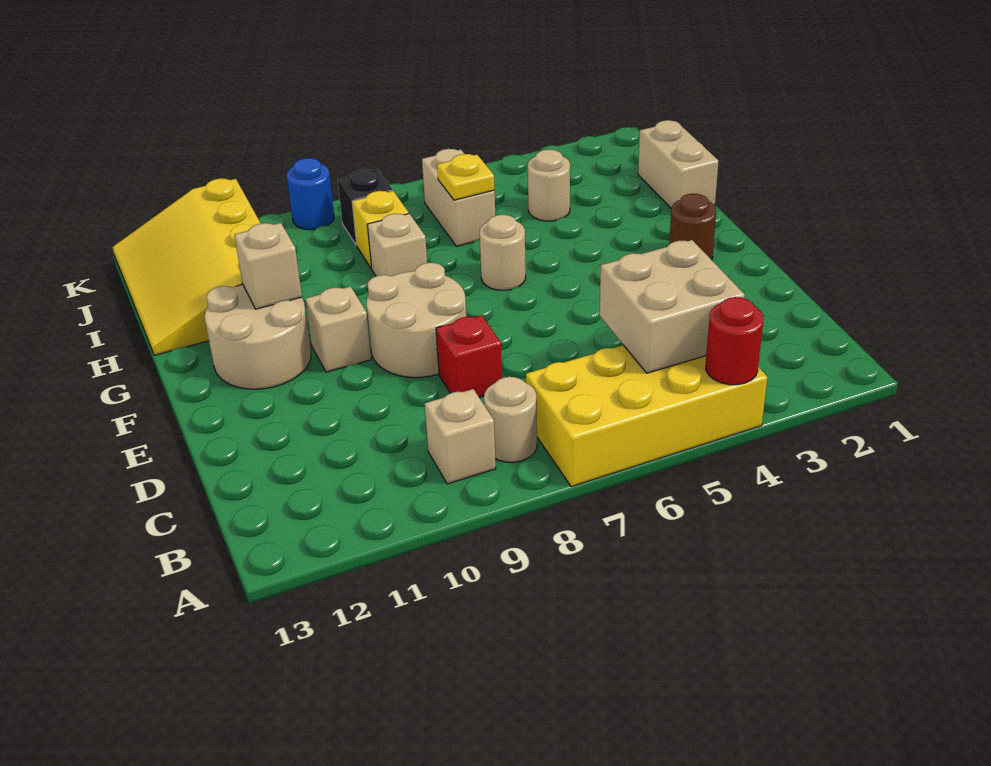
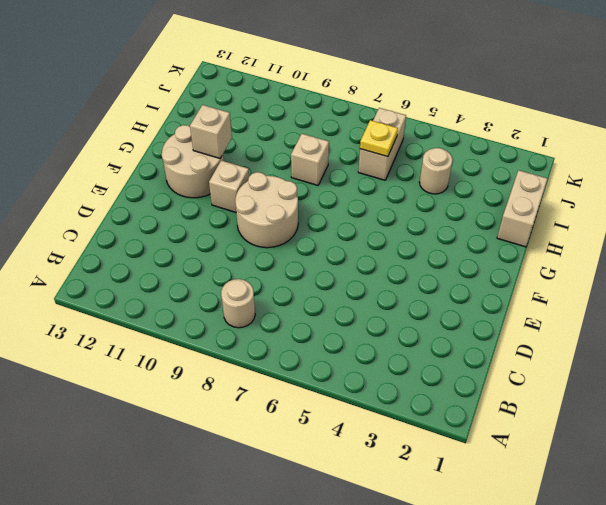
none -> yellow 2x4 brick [526,345,767,487]
none -> tan 1x1 brick [425,389,496,484]
none -> red 1x1 brick [436,315,502,397]

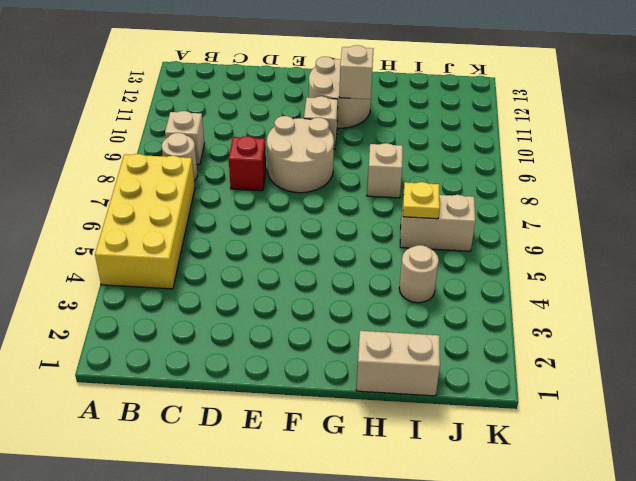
none -> brown 1x1 round brick [669,194,716,260]
none -> tan 1x1 round brick [480,215,526,290]
none -> yellow 3x4 slope [113,178,261,355]

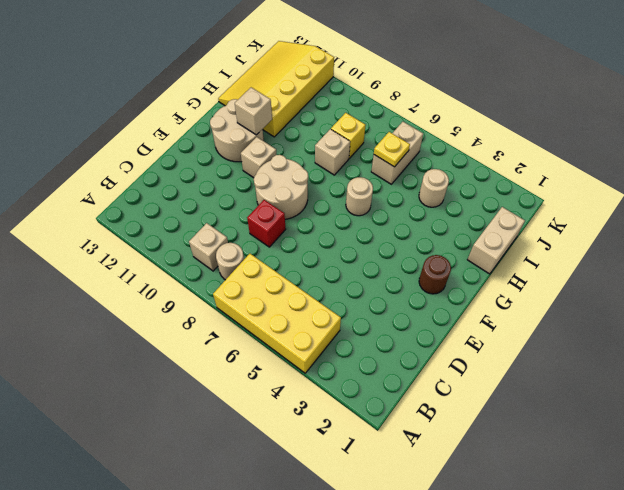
none -> black 1x1 brick [338,169,393,245]
none -> blue 1x1 round brick [287,158,334,230]
none -> red 1x1 round brick [706,297,763,385]

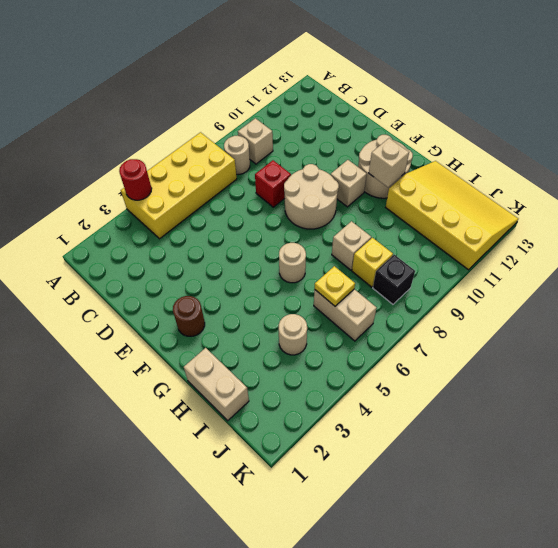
none -> blue 1x1 round brick [287,158,334,230]
none -> tan 2x2 brick [599,240,745,373]

